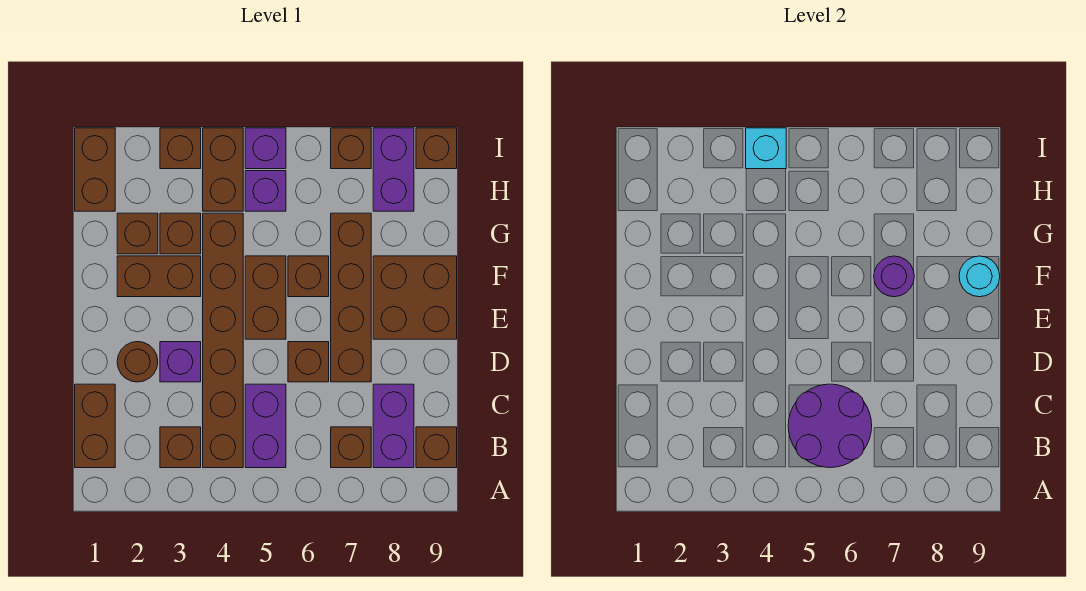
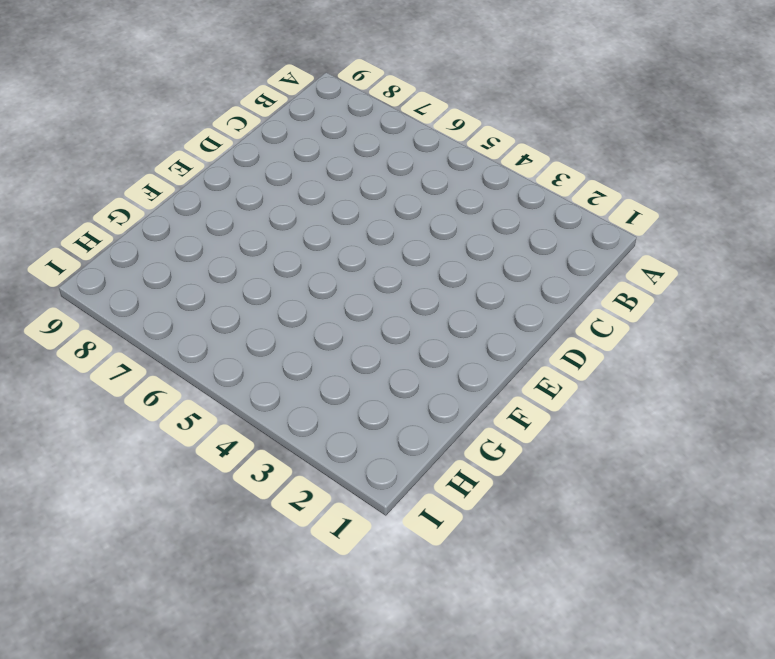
none -> brown 1x2 brick [75,384,115,468]
none -> brown 1x1 brick [160,427,201,468]
none -> brown 1x6 brick [203,213,243,468]

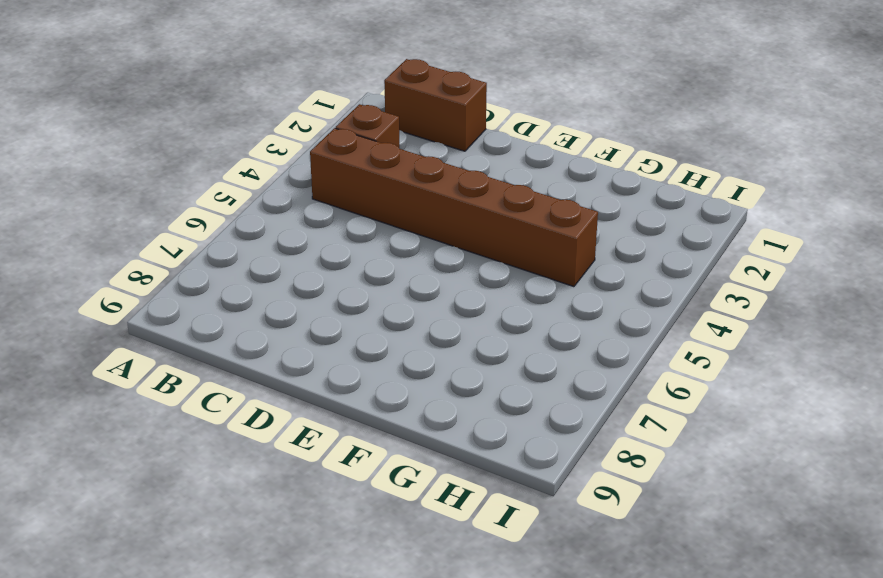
none -> purple 1x2 brick [245,384,286,468]
none -> brown 1x1 brick [331,427,371,468]
none -> purple 1x2 brick [373,384,414,468]

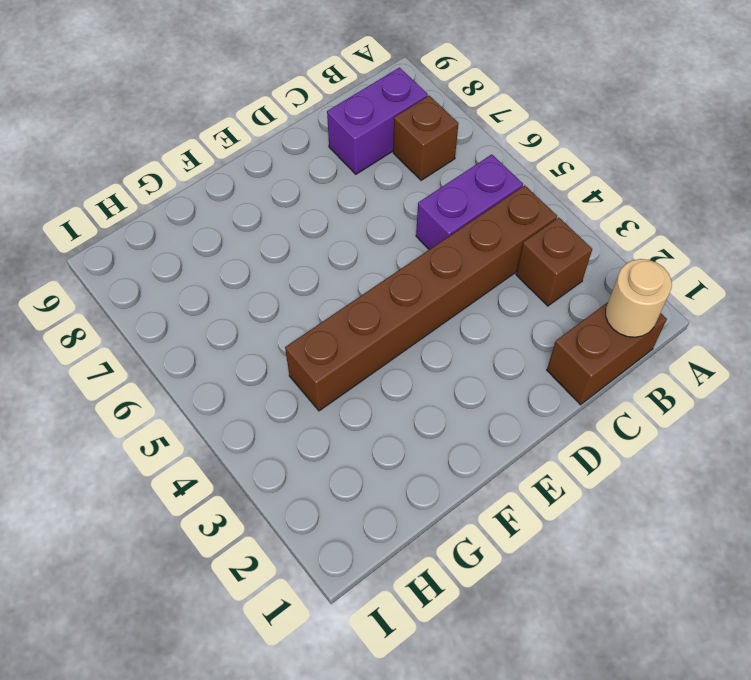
tan 1x1 round brick [606,259,672,337] -> none
none -> brown 1x1 brick [416,427,457,468]
none -> brown 1x1 round brick [117,342,158,382]
none -> purple 1x1 brick [160,342,201,382]

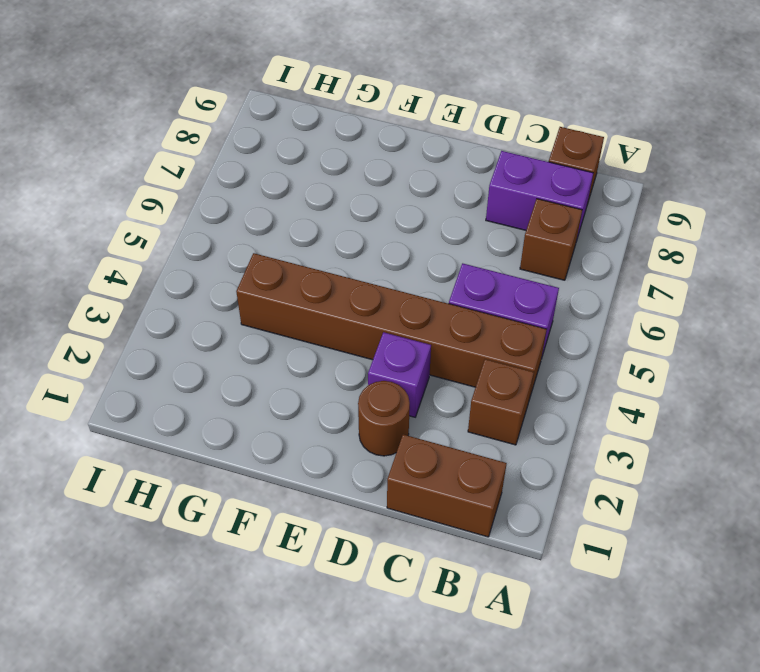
none -> brown 1x1 brick [288,342,329,382]
none -> brown 1x4 brick [331,213,371,382]
none -> brown 1x2 brick [245,256,286,339]

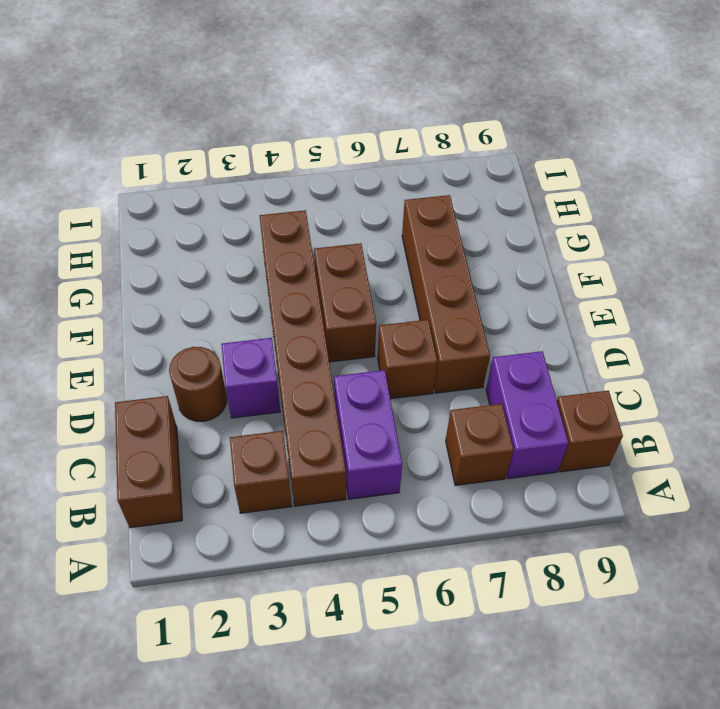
none -> brown 2x2 brick [373,256,457,339]
none -> brown 1x2 brick [117,256,201,297]
none -> brown 1x1 brick [288,256,329,297]

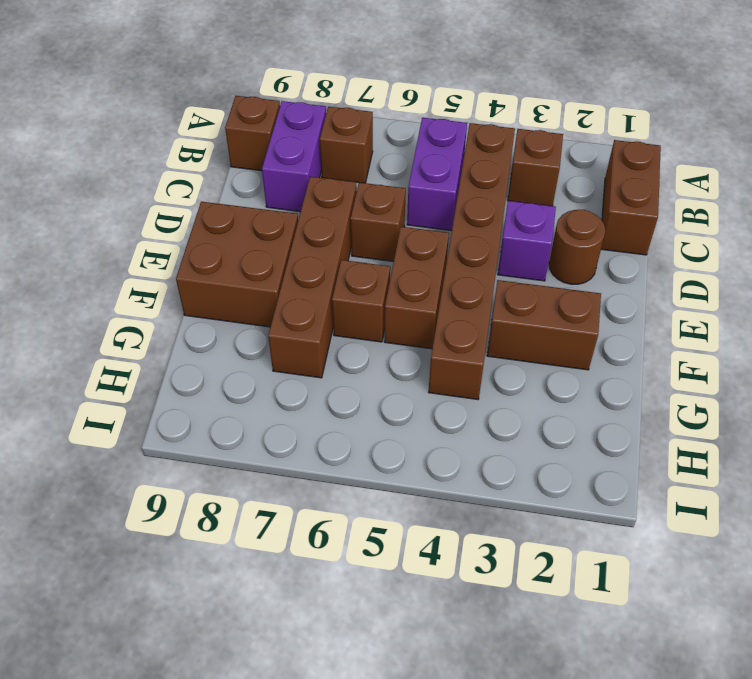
none -> brown 1x1 brick [117,213,158,254]
none -> brown 1x1 brick [160,213,201,254]
none -> brown 1x2 brick [75,128,115,211]

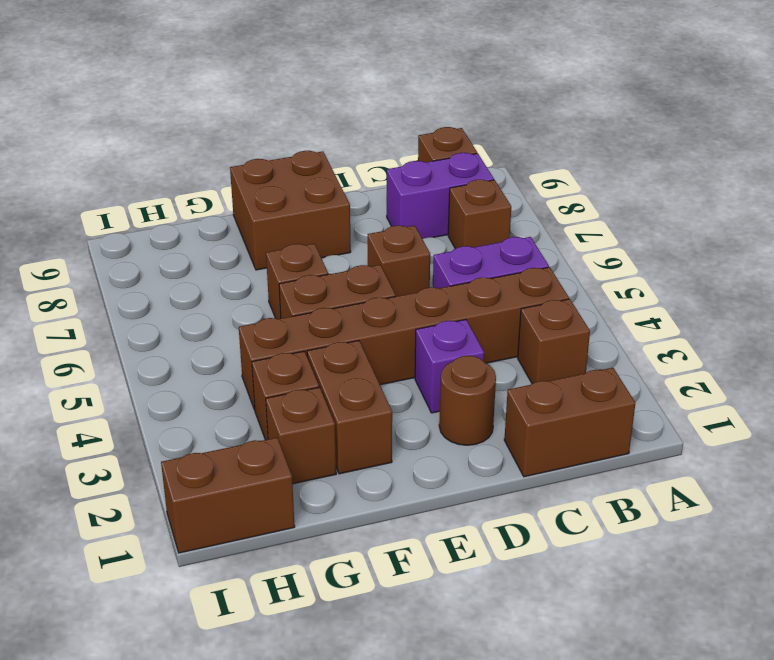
none -> brown 1x4 brick [331,213,371,382]
none -> brown 1x2 brick [203,128,243,211]
none -> purple 1x1 brick [245,171,286,211]

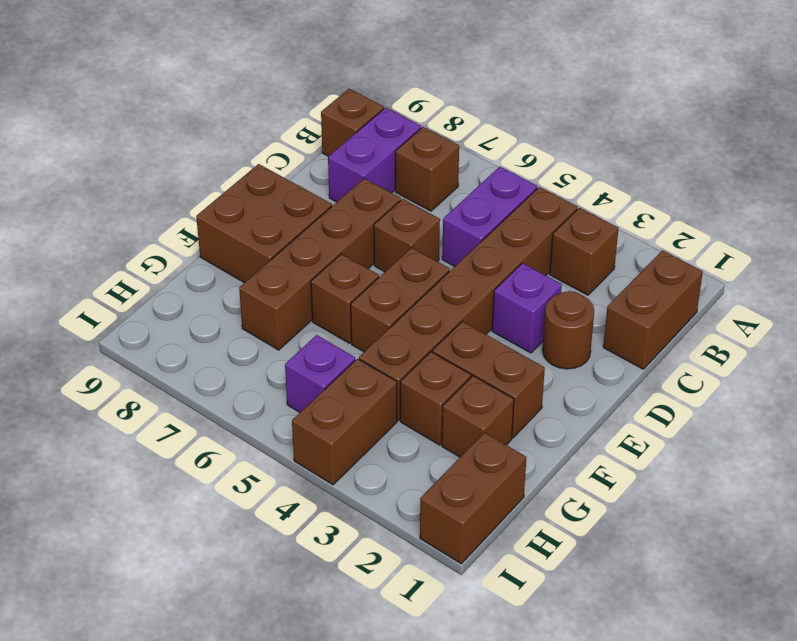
none -> purple 1x2 brick [373,128,414,211]
none -> brown 1x1 brick [160,128,201,169]
none -> purple 1x1 brick [245,128,286,169]

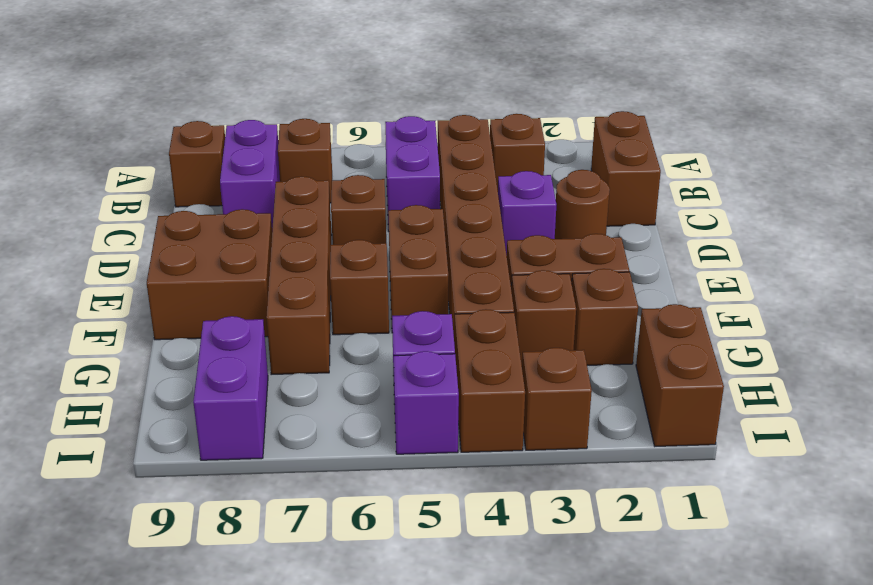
none -> brown 1x1 brick [331,128,371,169]
none -> brown 1x1 brick [416,128,457,169]
none -> purple 2x2 round brick [788,384,872,468]

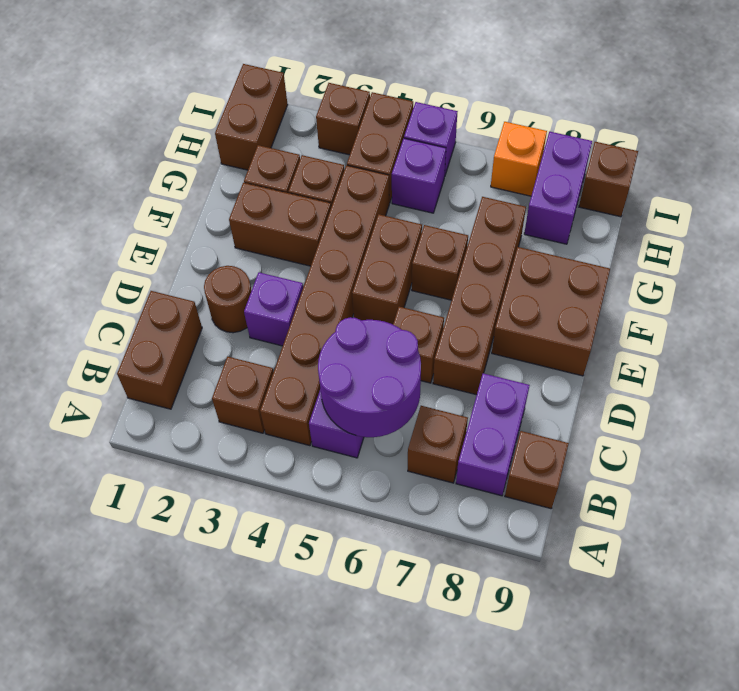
orange 1x1 brick [491,122,547,196] -> brown 1x1 brick [331,128,371,169]
none -> purple 1x1 round brick [874,256,914,297]
none -> cyan 1x1 round brick [959,256,1000,297]
none -> cyan 1x1 brick [746,128,786,169]

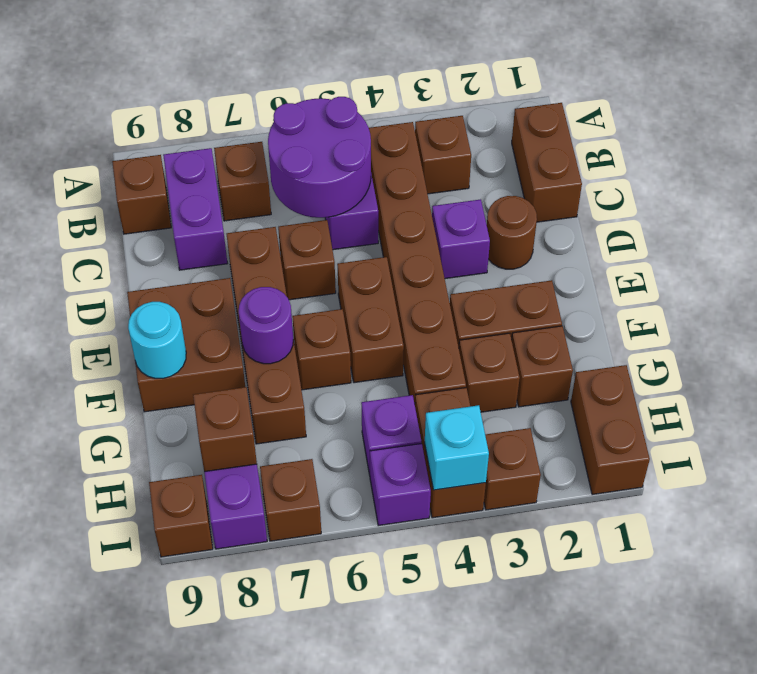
brown 1x1 brick [193,387,257,472] -> none

